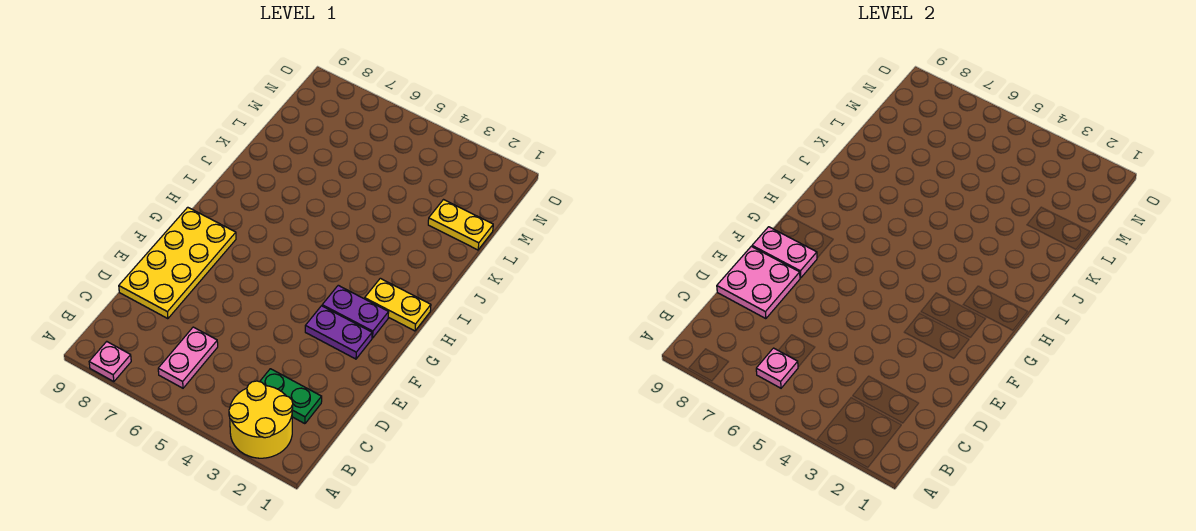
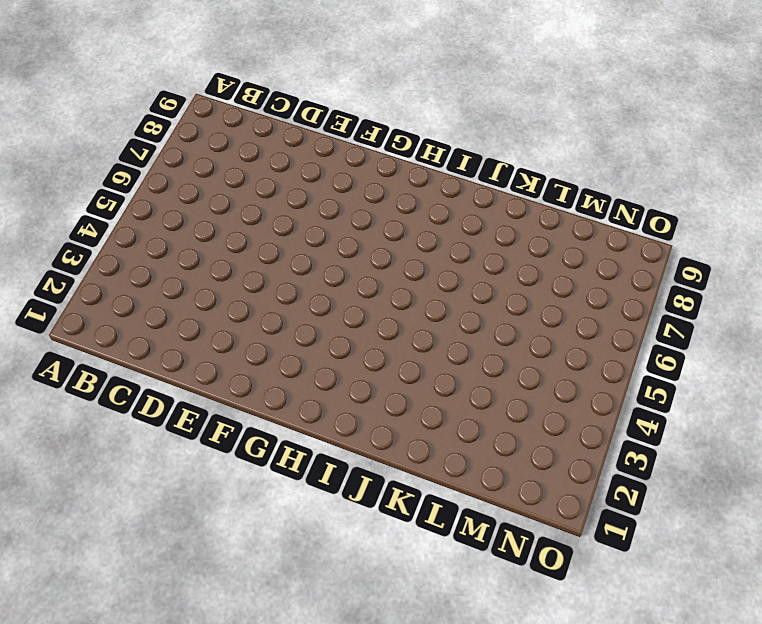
none -> yellow 2x2 round brick [229,381,293,458]
none -> pink 1x1 plate [89,342,131,382]
none -> pink 1x2 plate [158,327,218,388]

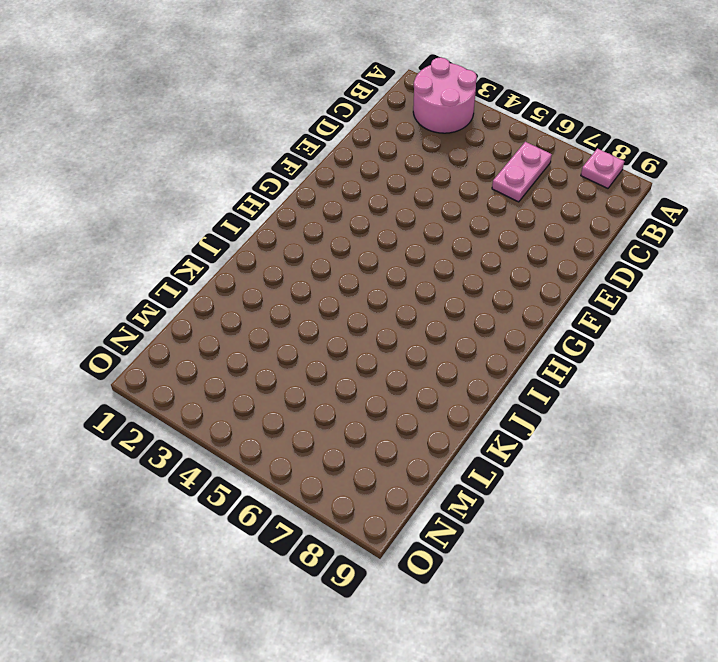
pink 2x2 round brick [413,57,477,133] -> yellow 2x2 round brick [229,381,293,458]
none -> green 1x2 plate [260,369,322,424]
none -> yellow 2x4 plate [119,207,236,319]
none -> purple 1x2 plate [305,306,372,359]

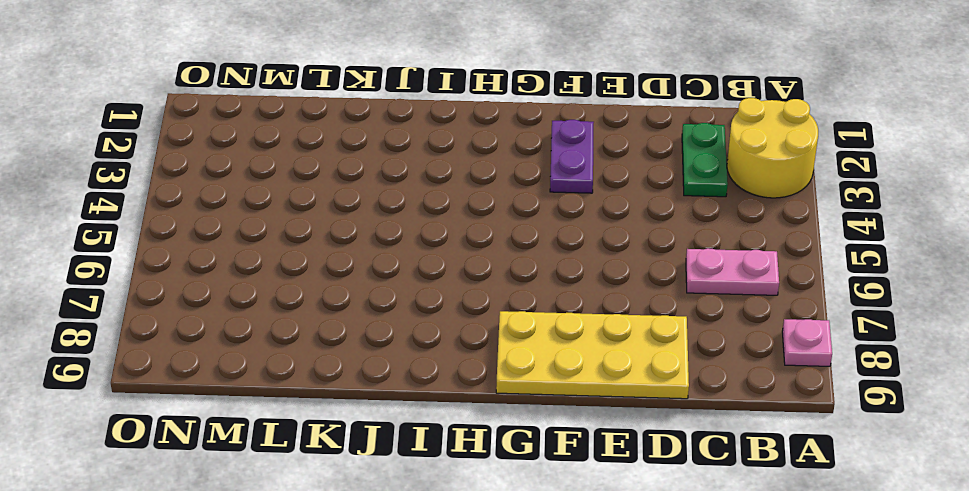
none -> purple 1x2 plate [322,285,389,338]
none -> yellow 1x2 plate [365,278,431,331]
none -> yellow 1x2 plate [428,200,493,250]

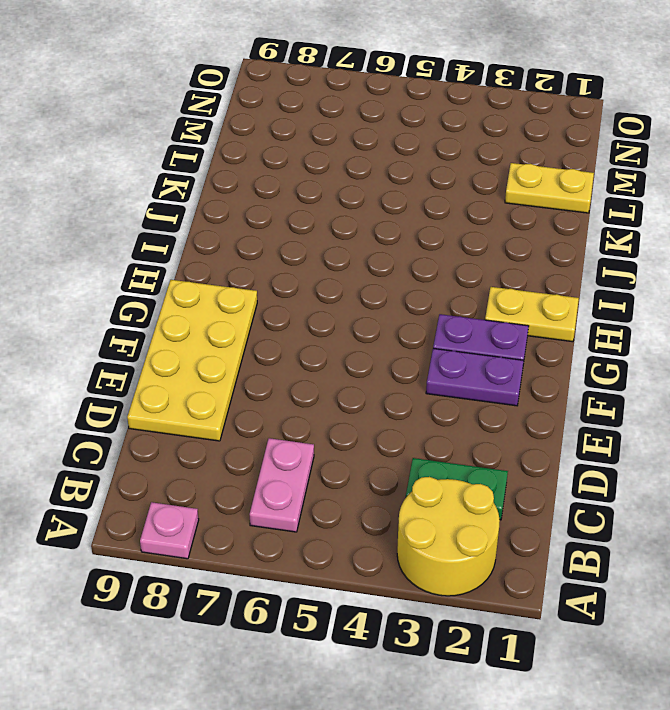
none -> pink 1x1 plate [756,348,798,388]
none -> pink 2x2 plate [717,246,800,319]
none -> pink 1x2 plate [752,227,817,278]

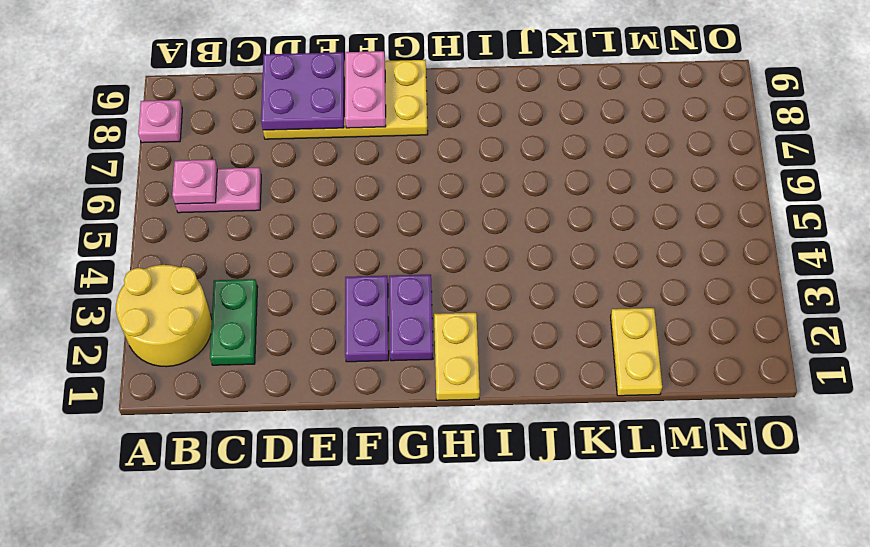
purple 2x2 plate [261,52,344,130] -> pink 2x2 plate [717,246,800,319]

